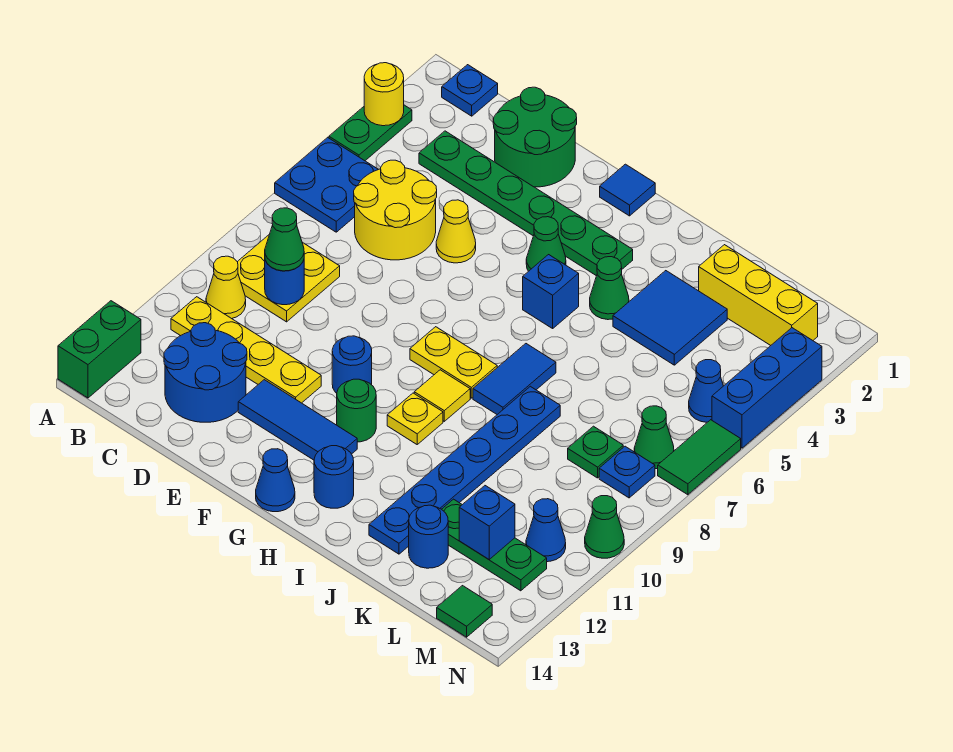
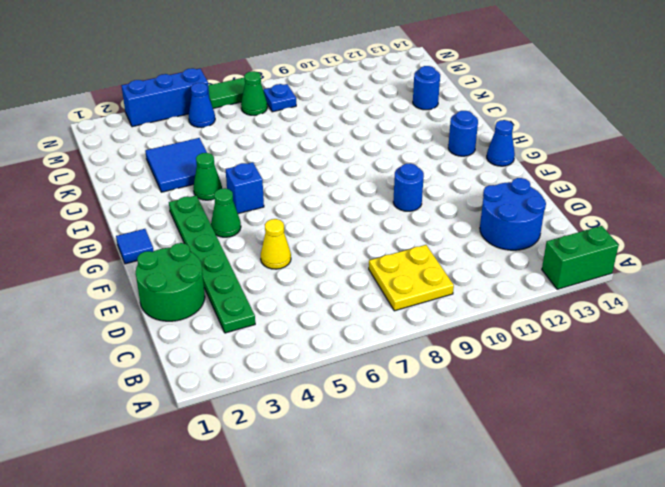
none -> green 1x2 plate [329,105,412,161]
none -> blue 2x2 plate [275,137,378,232]
none -> blue 1x1 plate [442,65,498,116]
none -> yellow 1x1 cone [206,256,246,319]

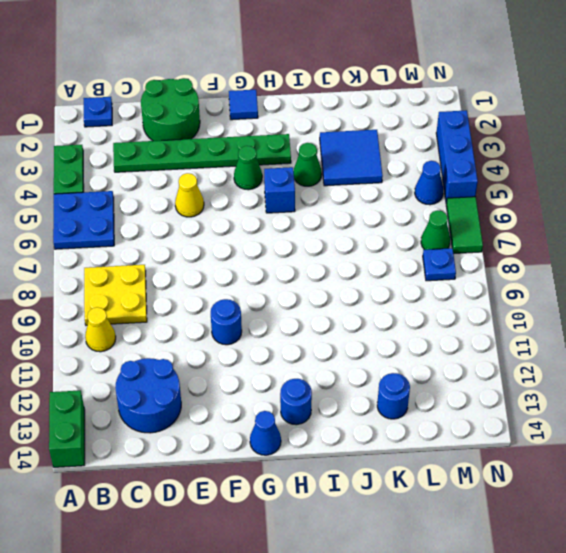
none -> yellow 1x4 plate [171,297,321,403]
none -> yellow 2x2 round brick [354,160,437,260]
none -> blue 1x3 tile [238,380,357,460]
none -> yellow 1x2 plate [410,327,497,398]

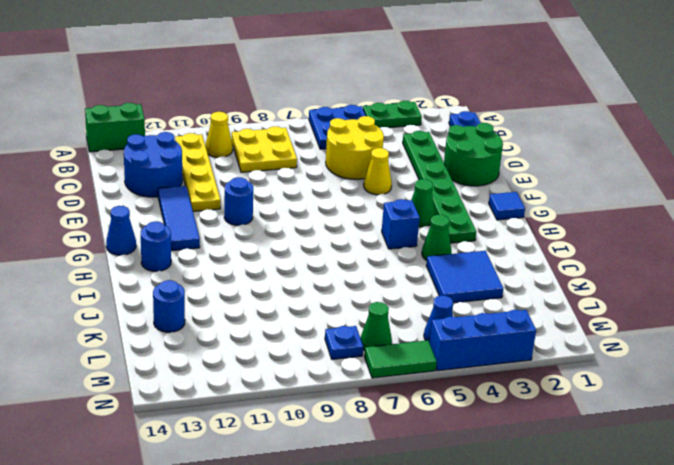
none -> yellow 1x2 plate [410,327,497,398]
none -> green 1x1 round brick [337,379,376,442]
none -> yellow 1x1 tile [414,370,470,421]
none -> yellow 1x1 plate [387,393,443,444]

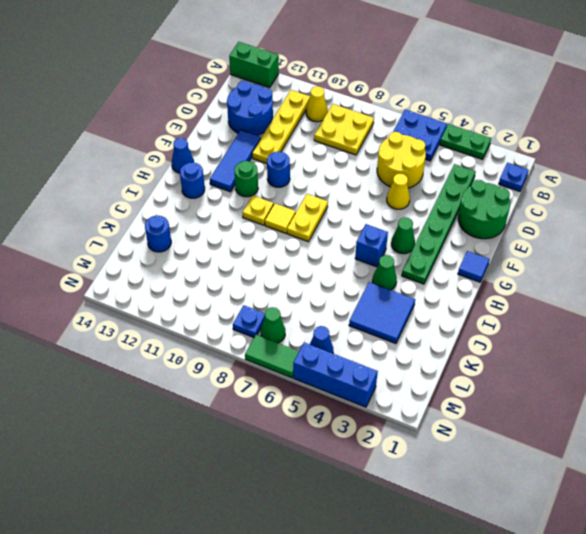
none -> blue 1x2 tile [473,344,556,414]
none -> blue 1x6 plate [369,386,560,554]
none -> yellow 1x3 brick [699,245,818,345]
none -> green 1x3 plate [442,499,547,591]

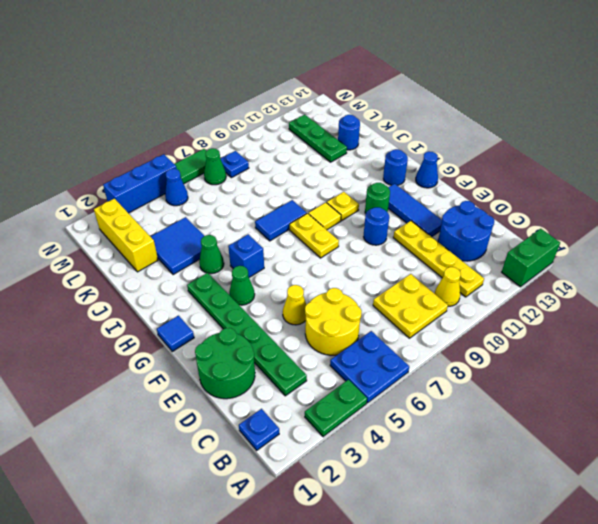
none -> blue 1x6 plate [369,386,560,554]
none -> green 1x1 plate [568,426,623,478]
none -> blue 1x1 cone [526,499,566,562]
none -> green 1x1 tile [437,586,492,637]

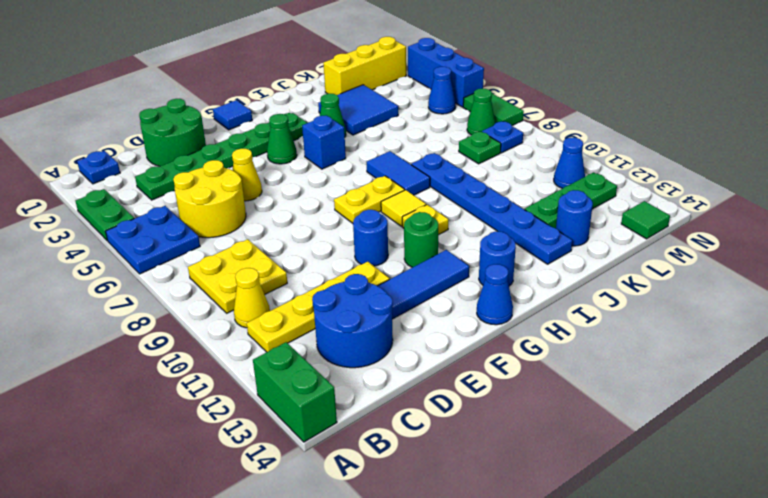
none -> green 1x1 cone [585,496,624,558]
none -> yellow 1x1 round brick [364,63,404,126]
none -> blue 1x1 round brick [265,260,304,305]
none -> blue 1x1 brick [459,486,515,559]

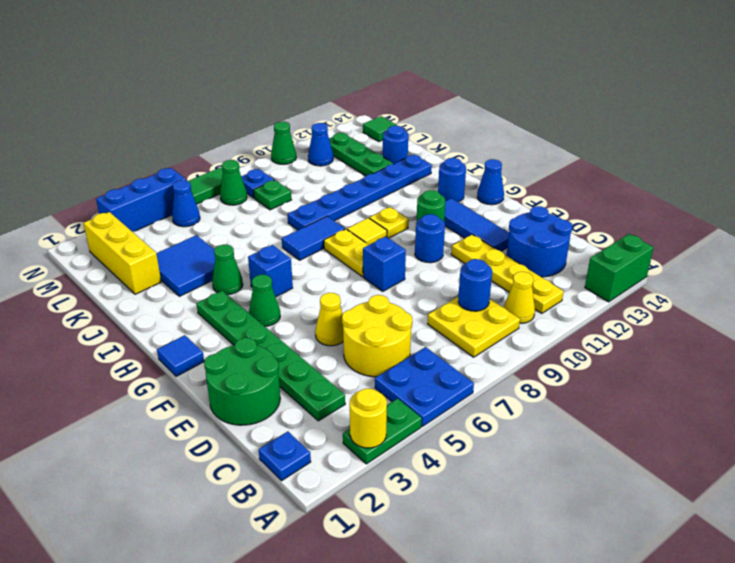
blue 1x1 brick [363,236,406,291] -> blue 1x1 brick moved to [459,486,515,559]
none -> green 1x1 cone [265,208,304,271]

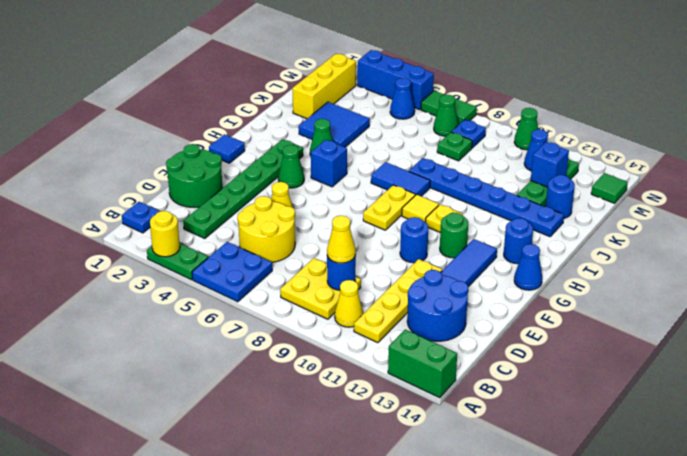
yellow 1x1 cone [327,216,356,263] -> green 1x1 cone [265,208,304,271]

